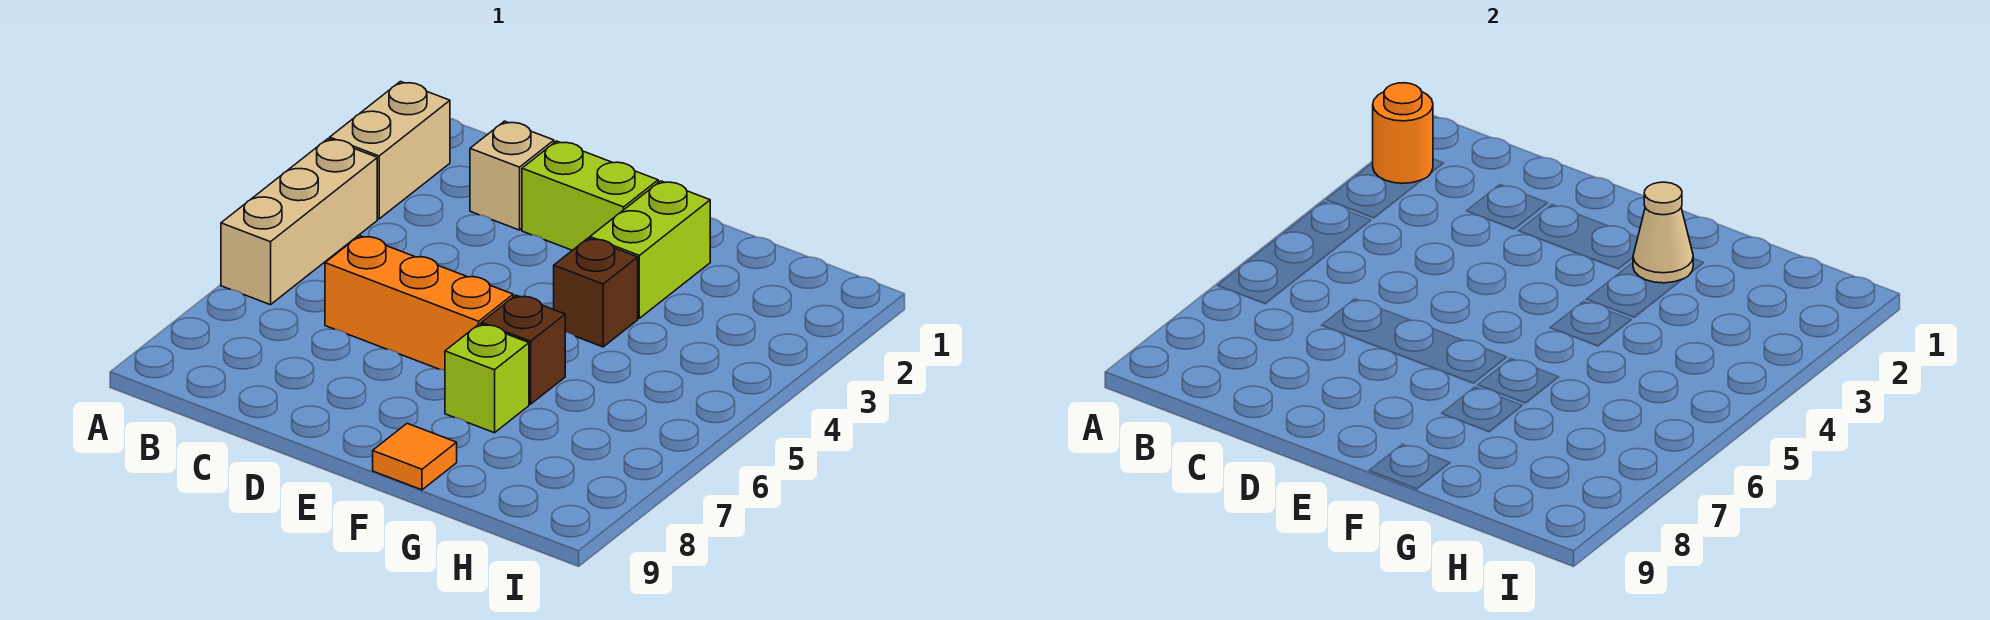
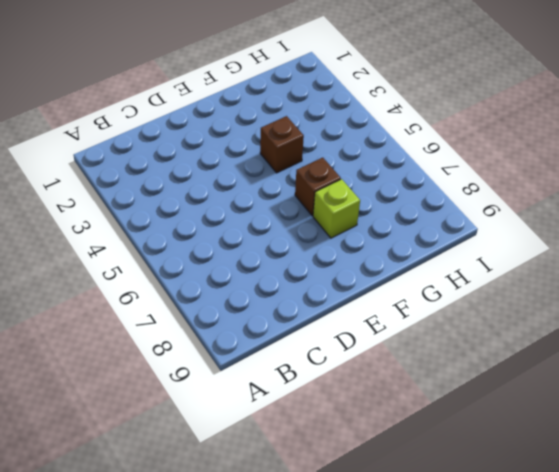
none -> tan 1x2 brick [330,82,450,219]
none -> tan 1x3 brick [221,139,377,305]
none -> tan 1x1 brick [470,121,554,230]

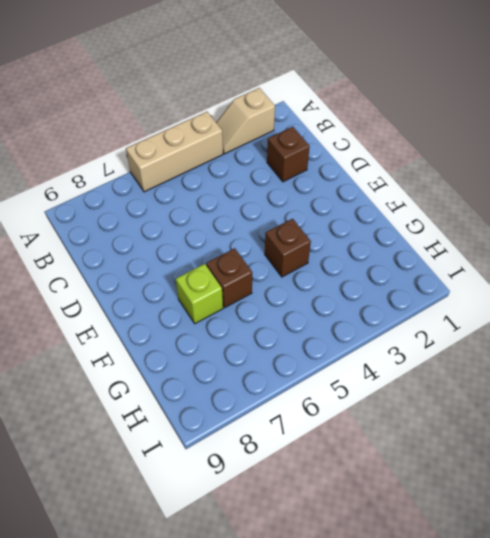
tan 1x2 slope [216,88,275,154] -> tan 1x2 brick [330,82,450,219]
brown 1x1 brick [267,127,310,182] -> tan 1x1 brick [470,121,554,230]
none -> orange 1x3 brick [325,236,513,370]
none -> lime 1x2 brick [522,141,658,250]
none -> lime 1x2 brick [590,181,710,318]

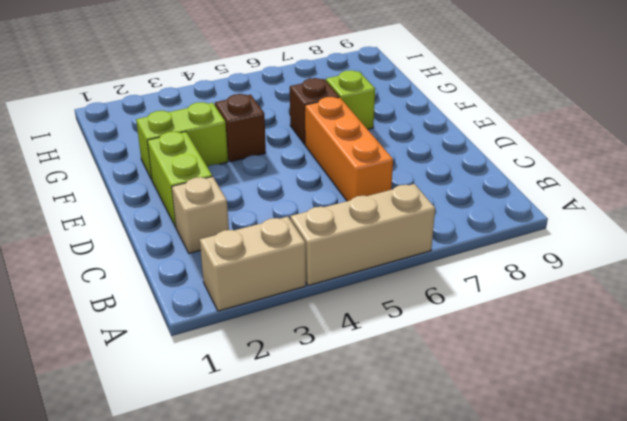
none -> orange 1x1 tile [373,423,457,490]
none -> orange 1x1 round brick [1373,83,1433,183]
none -> tan 1x1 cone [1633,182,1693,283]

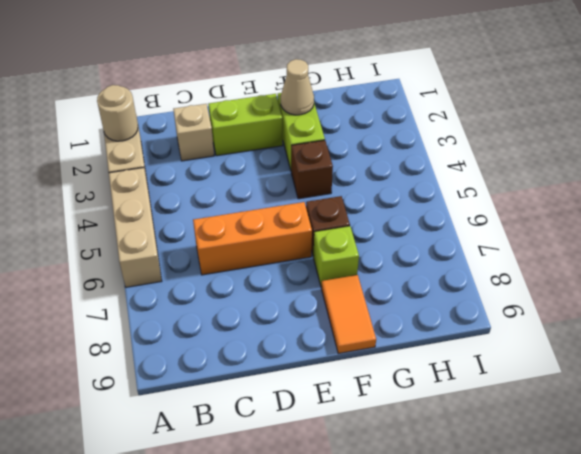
tan 1x1 round brick [97,85,138,141] -> orange 1x1 round brick [1373,83,1433,183]
orange 1x2 tile [321,275,376,354] -> orange 1x1 tile [373,423,457,490]

